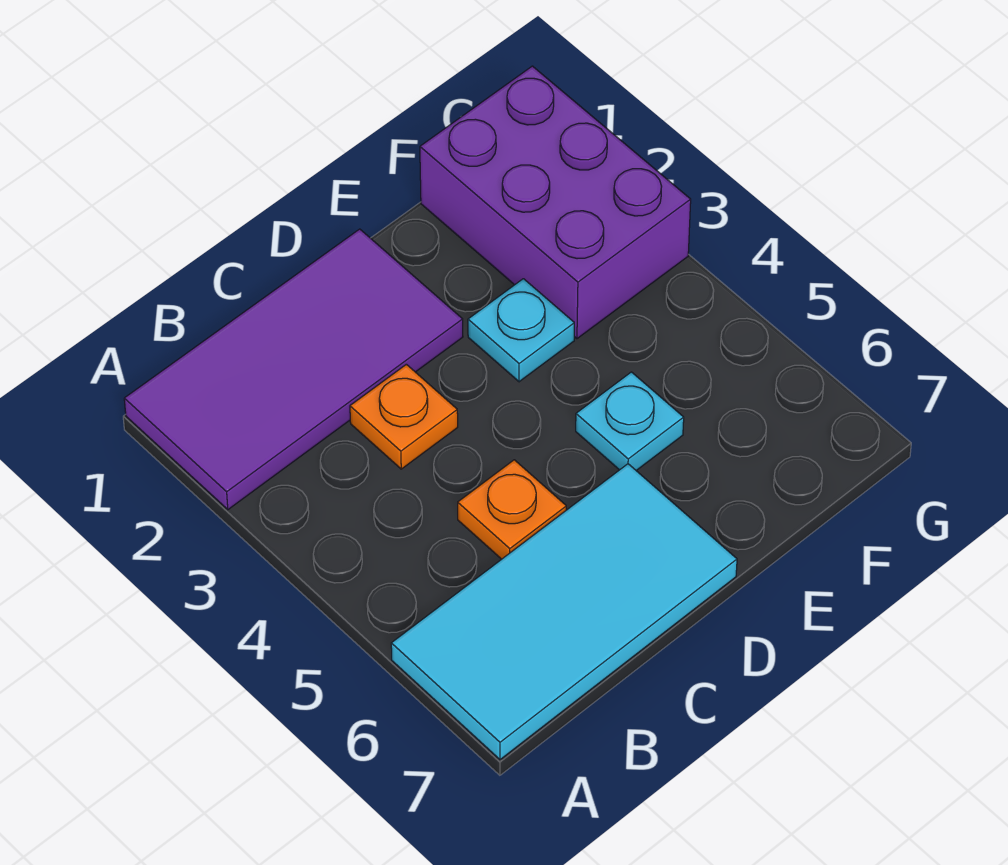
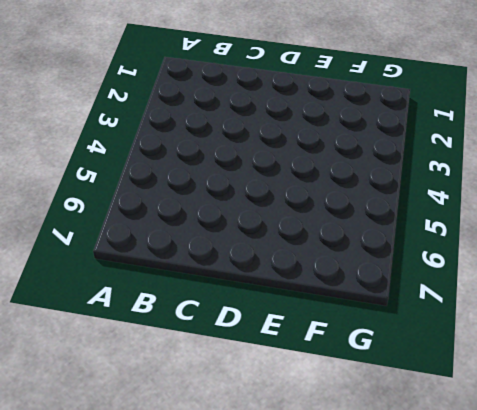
none -> purple 2x4 tile [124,229,463,510]
none -> cyan 2x4 tile [391,464,737,760]

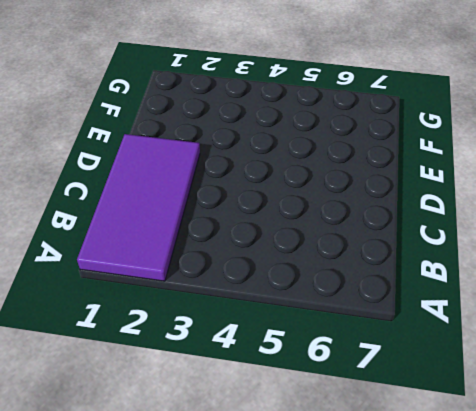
none -> cyan 2x4 tile [391,464,737,760]
none -> orange 1x1 plate [350,364,458,469]

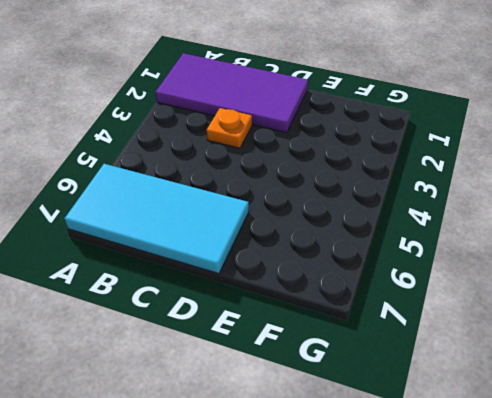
none -> orange 1x1 plate [458,460,566,559]
none -> cyan 1x1 plate [468,279,574,382]

